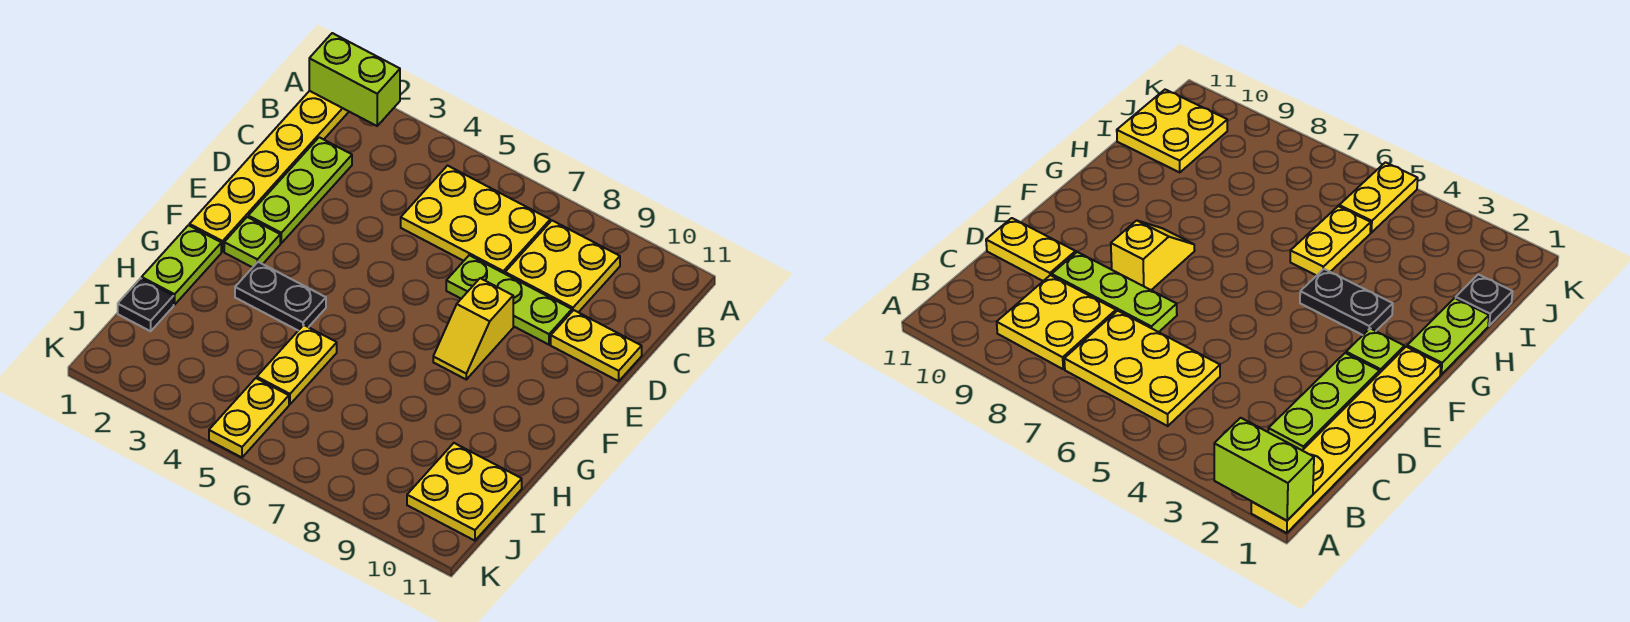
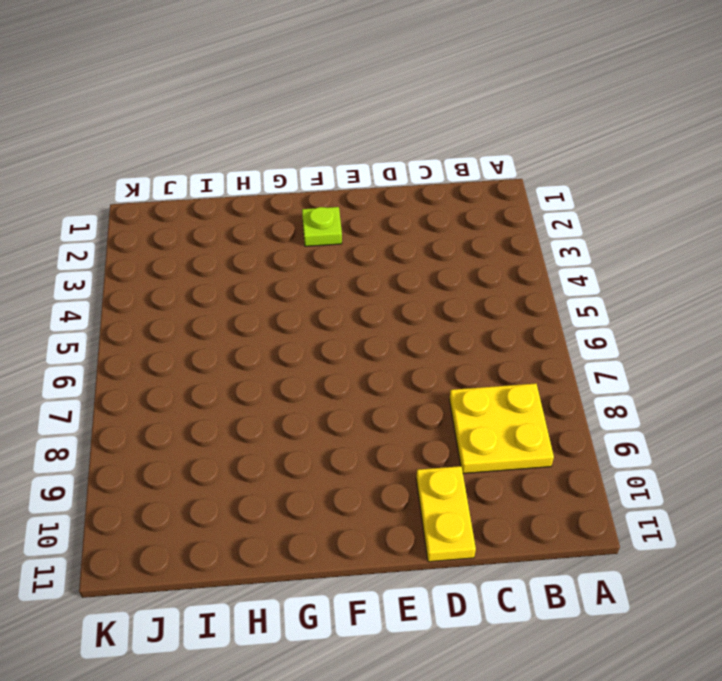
none -> yellow 1x6 plate [189,91,349,252]
none -> yellow 2x3 plate [401,166,550,274]
none -> lime 1x3 plate [248,137,352,243]

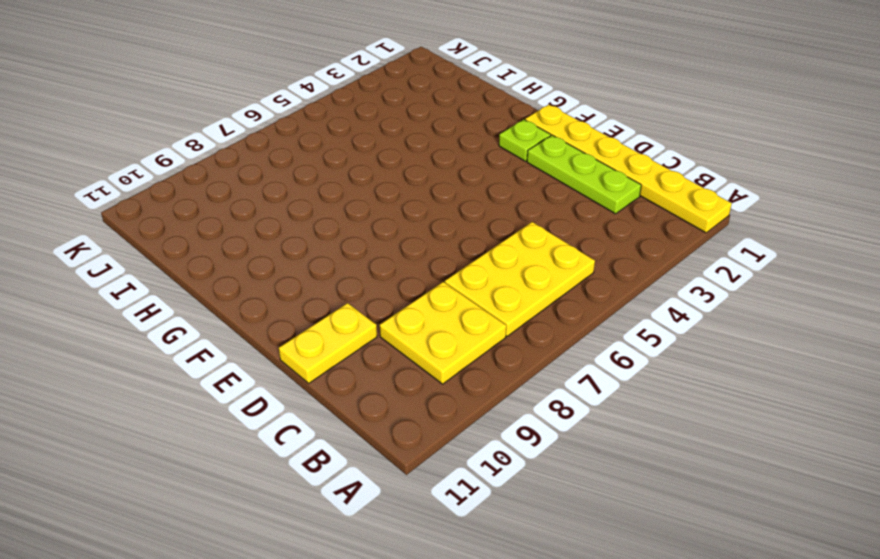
none -> lime 1x3 plate [446,255,572,345]
none -> yellow 1x2 slope [433,278,513,379]
none -> lime 1x2 plate [142,225,221,305]

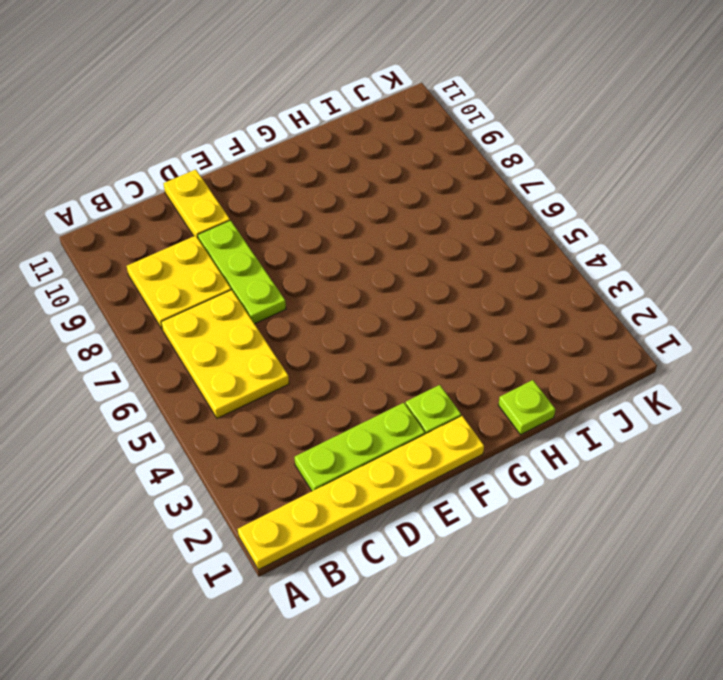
lime 1x1 plate [498,380,555,435] -> lime 1x2 plate [142,225,221,305]
none -> yellow 1x2 slope [433,278,513,379]
none -> black 1x2 plate [235,262,326,330]
none -> yellow 1x2 plate [257,325,337,404]

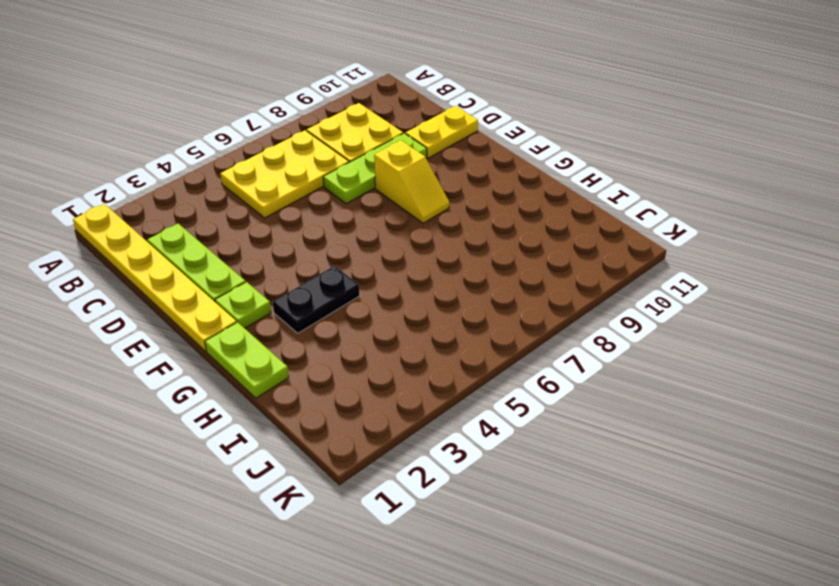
none -> yellow 1x2 plate [257,325,337,404]
none -> black 1x1 plate [118,278,174,331]
none -> yellow 2x2 plate [407,443,522,541]

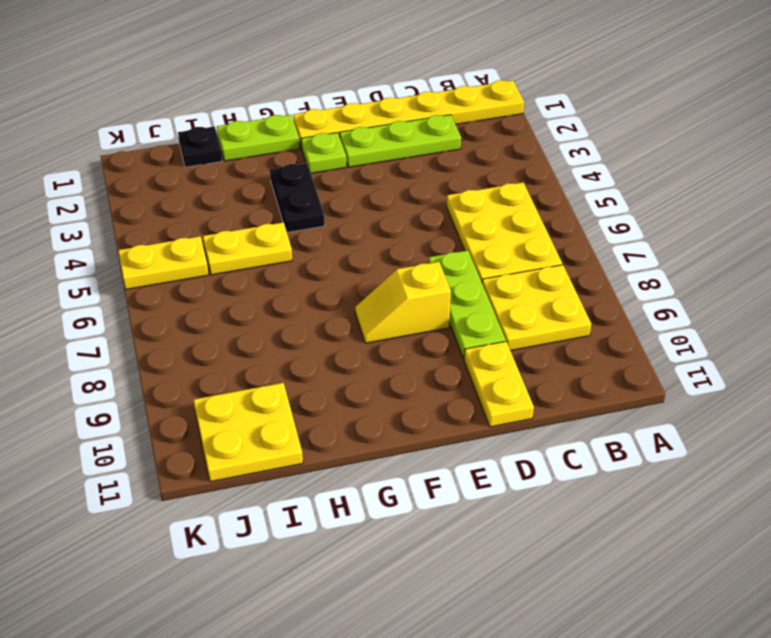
none -> lime 1x2 brick [309,33,400,126]

